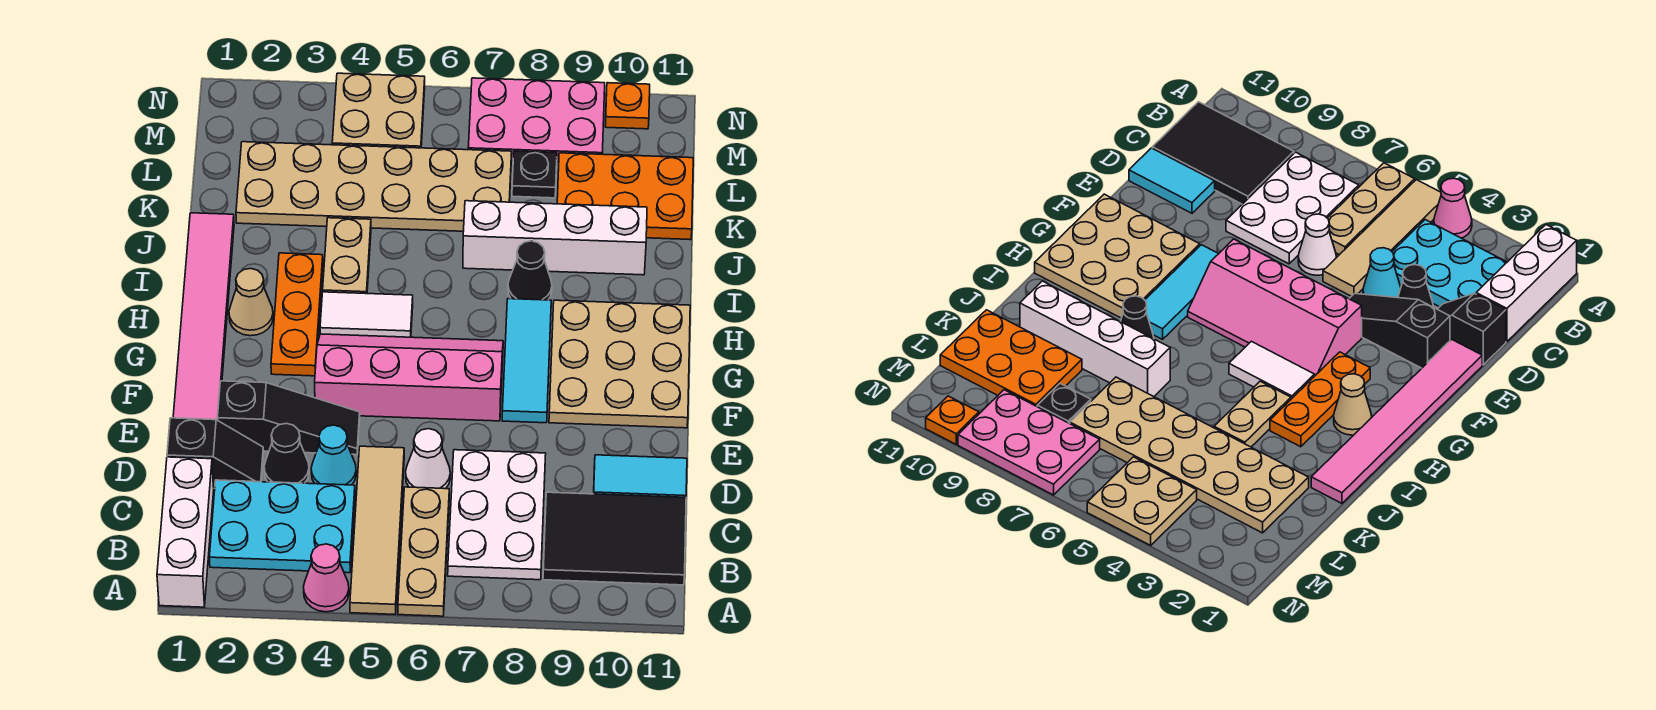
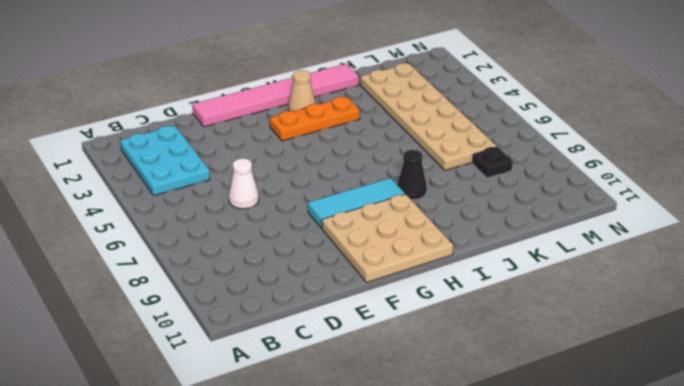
none -> white 1x3 brick [157,457,214,607]
none -> pink 1x1 cone [304,544,349,612]
none -> tan 1x4 tile [350,446,404,614]

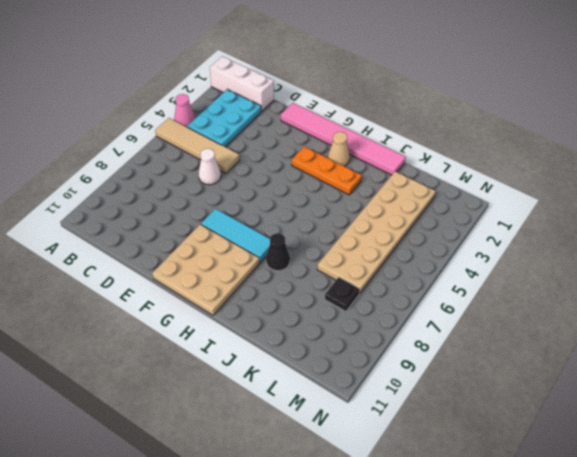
none -> tan 1x3 plate [398,487,449,616]
none -> white 2x3 plate [448,450,546,580]
none -> black 2x3 tile [543,492,686,585]

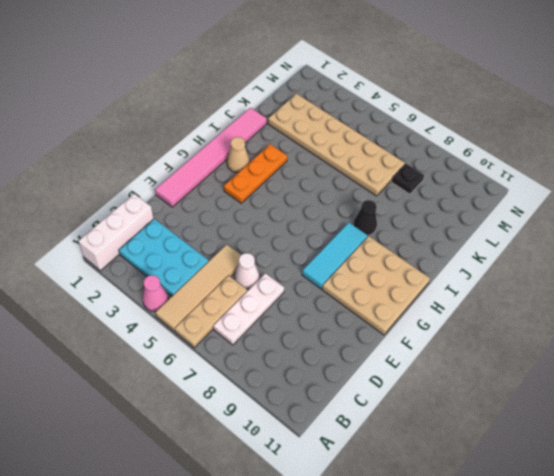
white 1x3 plate [213,273,284,345] -> white 2x3 plate [448,450,546,580]
none -> black 2x3 tile [543,492,686,585]
none -> black 1x2 slope [167,418,264,488]
none -> black 1x1 cone [264,423,309,483]

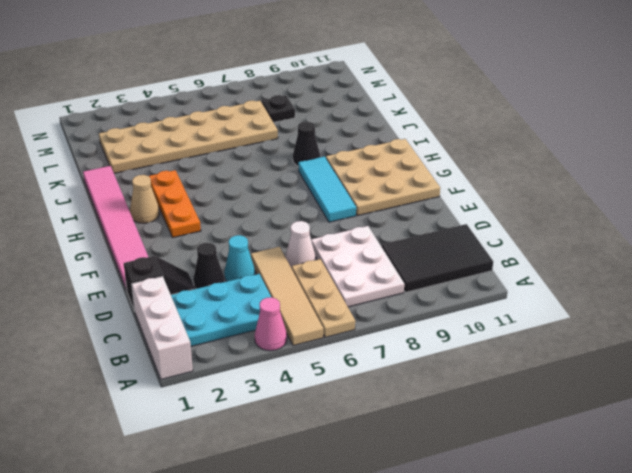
none -> cyan 1x2 tile [594,455,687,497]
none -> black 1x3 slope [218,381,360,455]
none -> pink 2x4 slope [315,334,503,421]

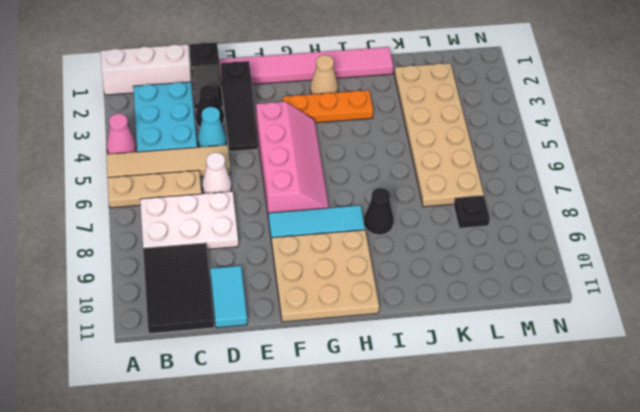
none -> white 1x2 tile [320,292,413,337]
none -> tan 1x2 plate [323,218,371,294]
none -> white 1x4 brick [463,201,647,275]

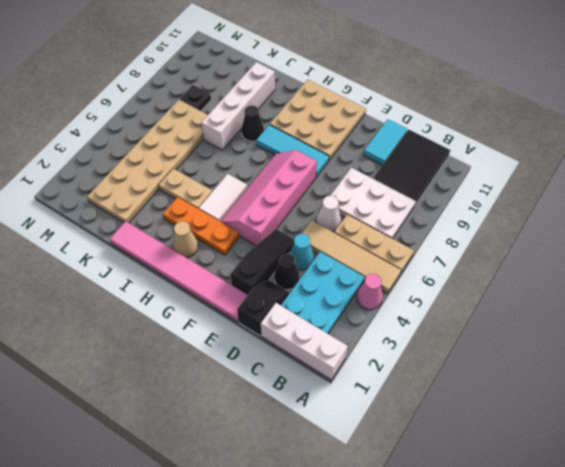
none -> orange 2x3 plate [557,153,693,240]
none -> tan 2x2 plate [332,73,425,148]
none -> pink 2x3 plate [468,78,605,162]

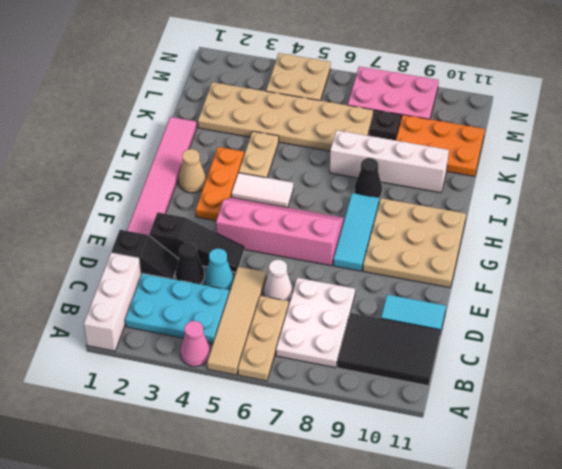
none -> orange 1x1 plate [605,83,650,129]

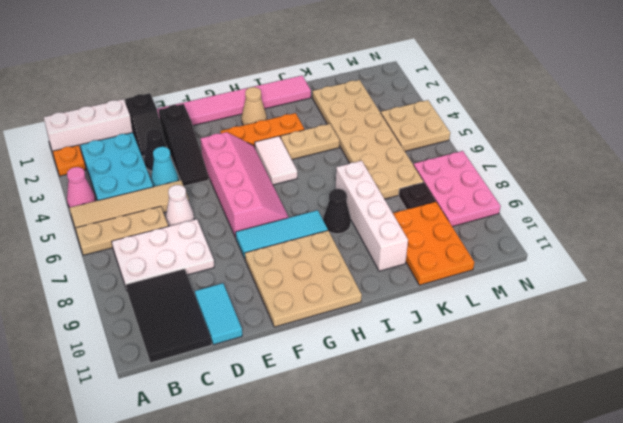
orange 1x1 plate [53,145,86,176] -> orange 1x1 plate moved to [605,83,650,129]

